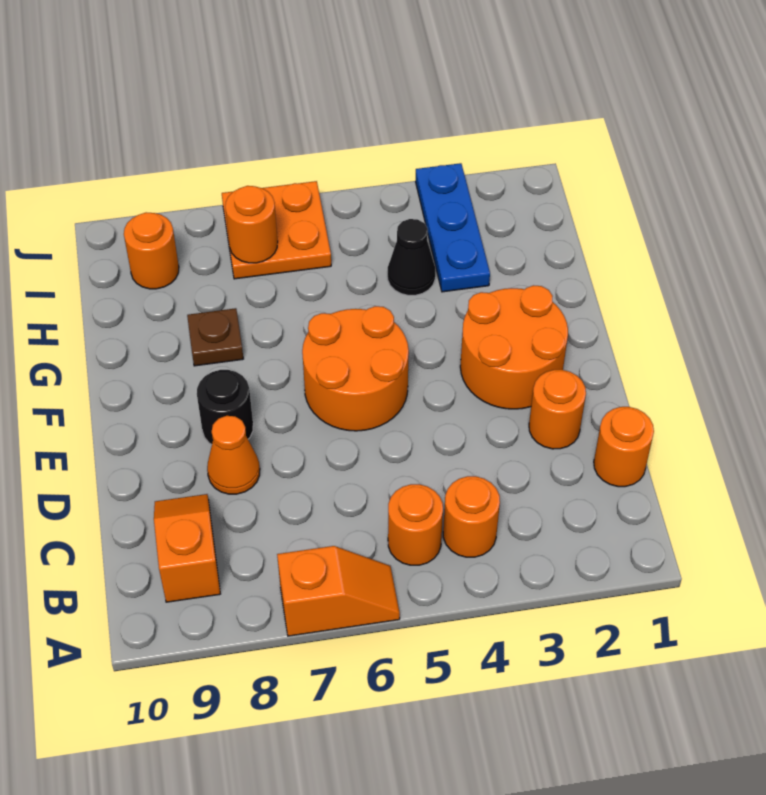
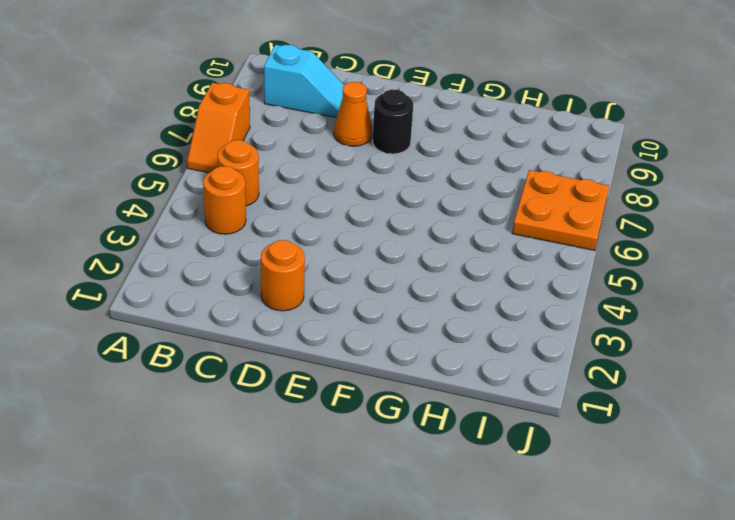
cyan 1x2 slope [264,45,344,118] -> orange 1x2 slope [154,494,220,602]
none -> orange 1x1 round brick [594,407,654,487]
none -> orange 2x2 round brick [460,285,568,409]
none -> orange 2x2 round brick [302,306,409,431]

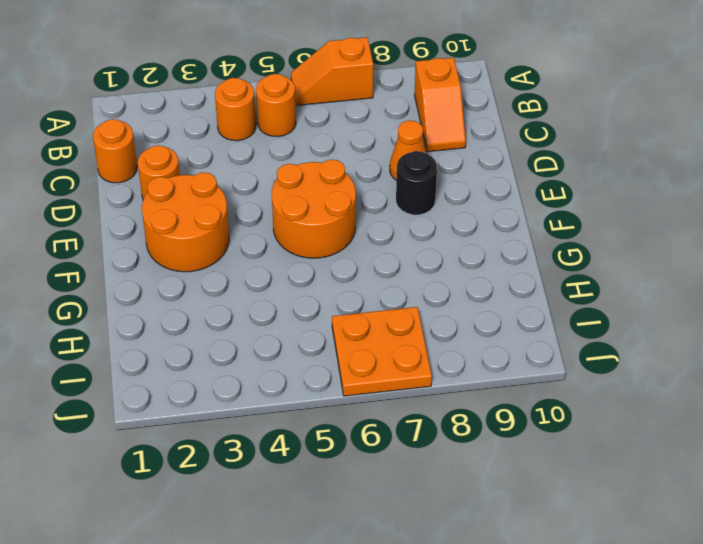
none -> brown 1x1 plate [187,308,243,366]
none -> blue 1x3 plate [416,163,490,292]
none -> black 1x1 cone [388,219,435,295]

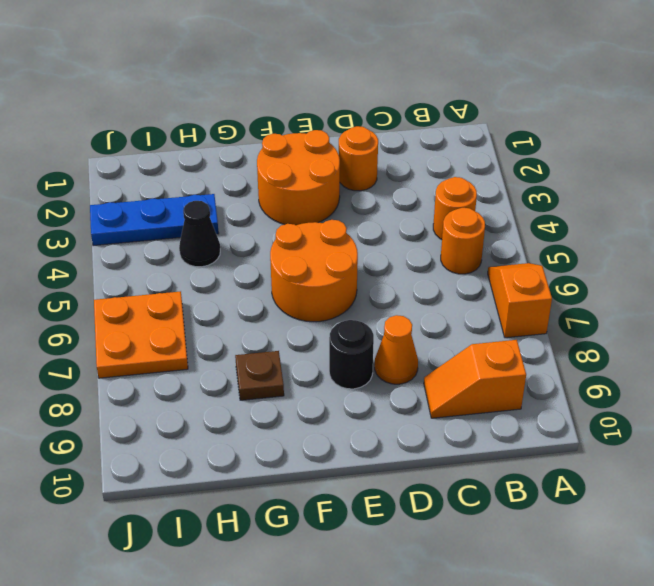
none -> orange 1x1 round brick [594,407,654,487]
none -> orange 1x1 round brick [124,212,179,289]
none -> orange 1x1 round brick [225,186,278,263]

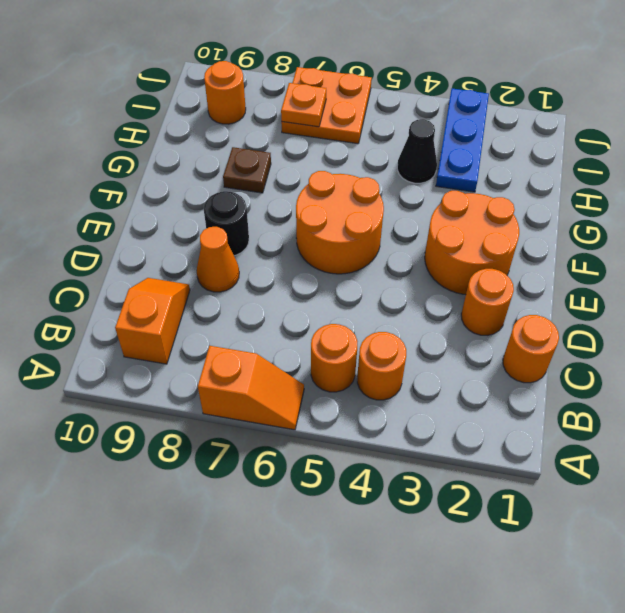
orange 1x1 plate [281,83,326,127] -> orange 1x1 round brick [225,186,278,263]

